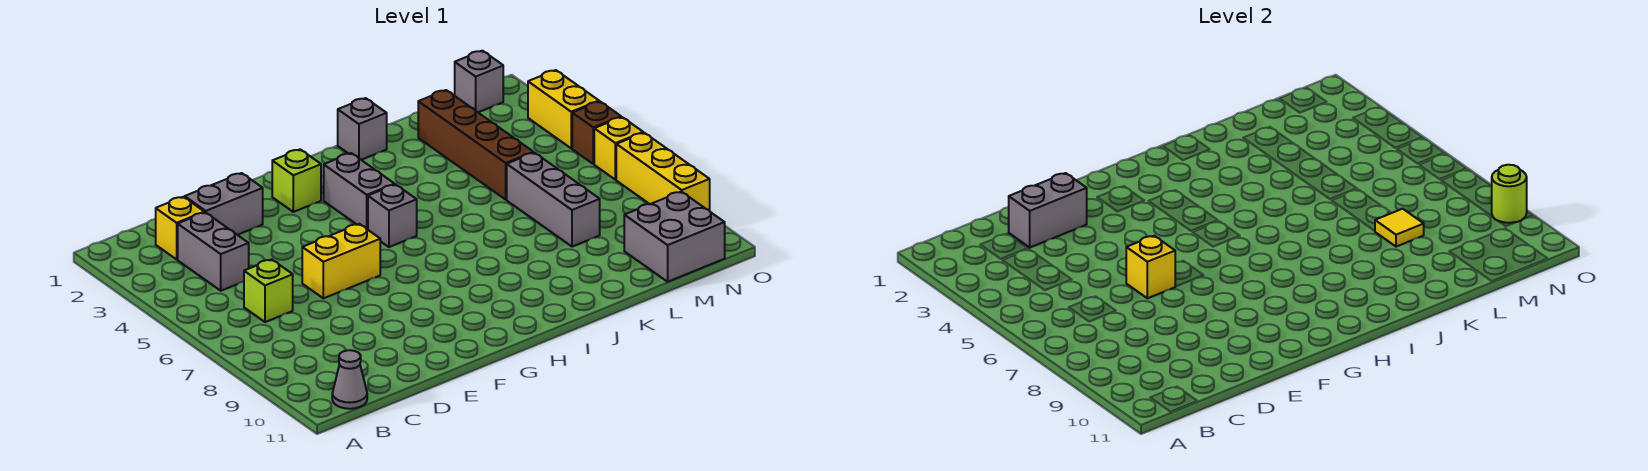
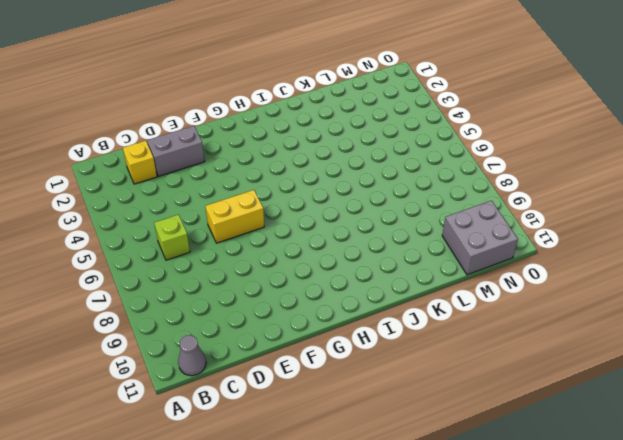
none -> grey 1x2 brick [178,212,249,291]
none -> lime 1x1 brick [272,149,321,212]
none -> grey 1x2 brick [324,153,395,230]

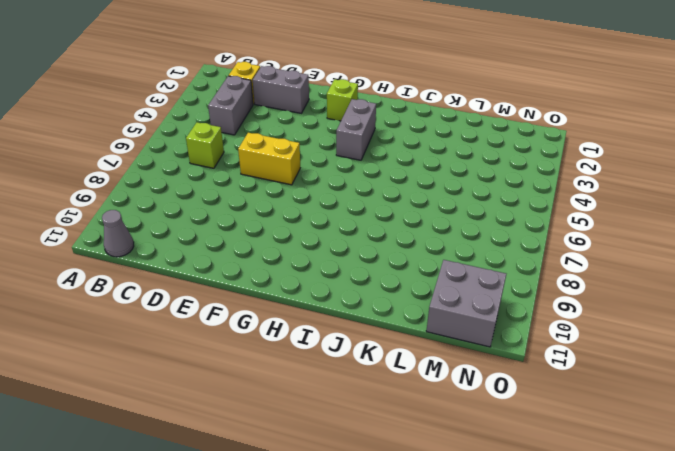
none -> grey 1x1 brick [368,184,417,247]
none -> grey 1x1 brick [338,98,387,160]
none -> brown 1x4 brick [418,90,533,199]

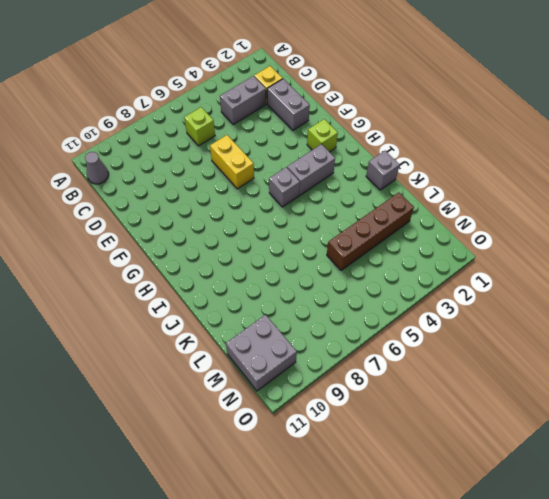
none -> grey 1x3 brick [507,153,600,247]
none -> grey 1x1 brick [455,51,503,112]
none -> yellow 1x2 brick [528,70,599,148]

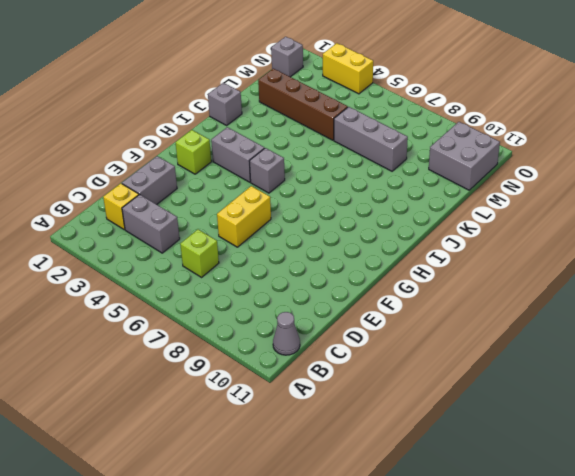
none -> brown 1x1 brick [572,102,621,164]
none -> yellow 1x1 brick [594,117,643,180]
none -> yellow 1x3 brick [616,133,710,211]

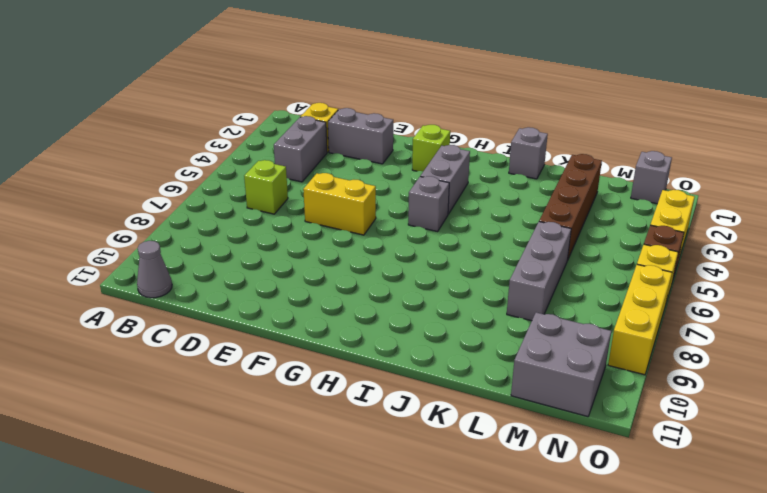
none -> grey 1x2 brick [1009,173,1087,247]
none -> yellow 1x1 brick [1126,236,1176,298]
none -> yellow 1x1 tile [1375,209,1424,247]

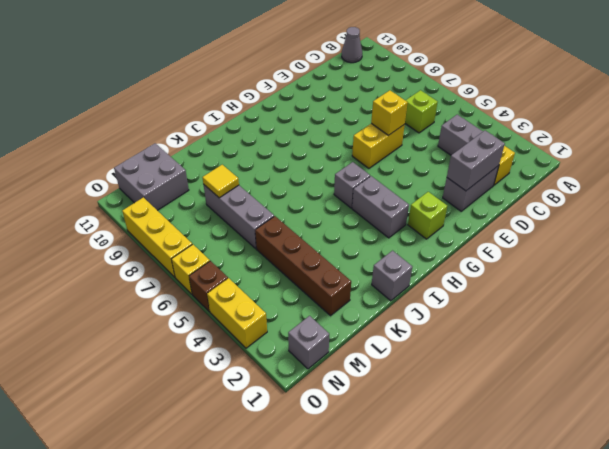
none -> lime 1x1 round brick [1492,165,1527,223]

